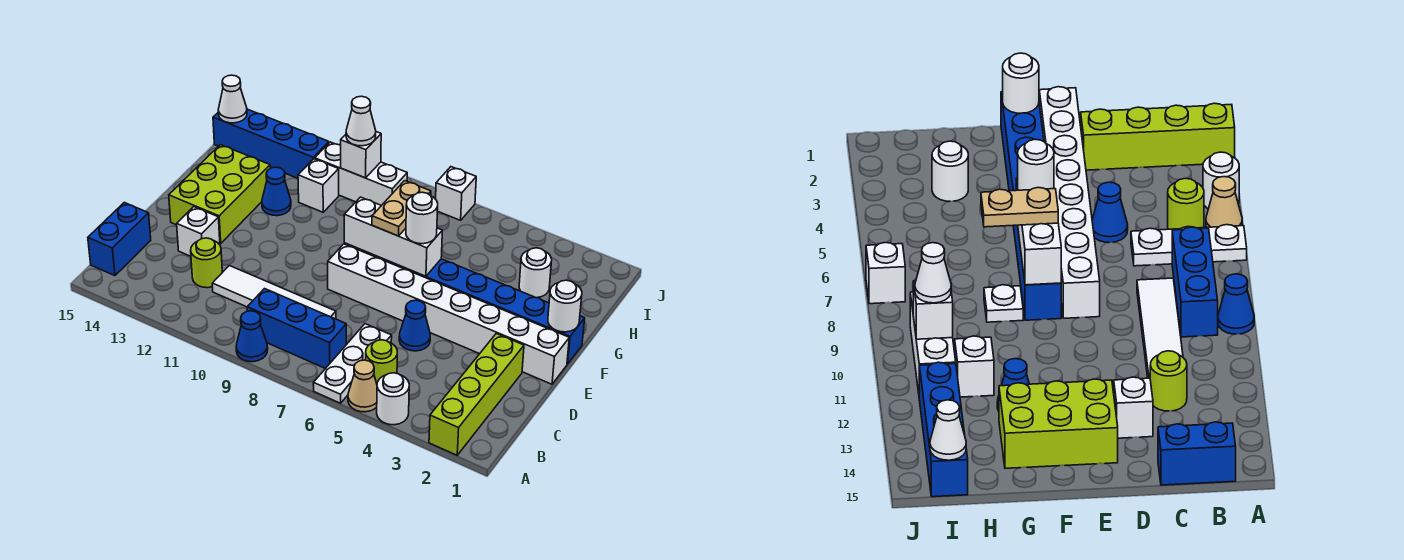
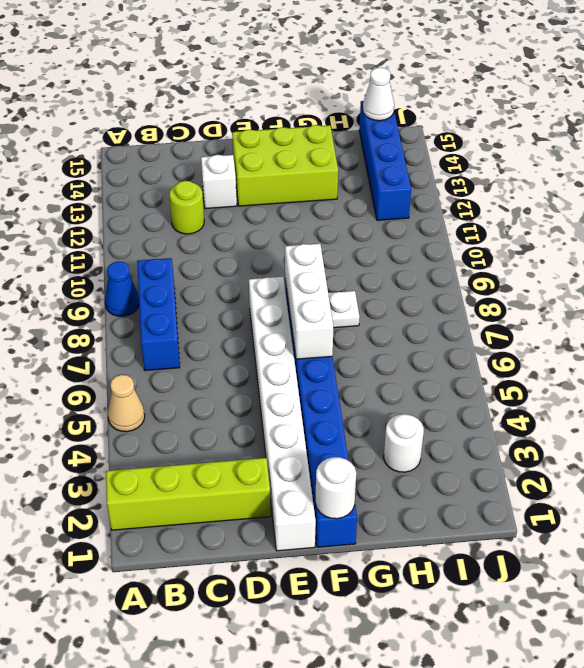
none -> white 1x1 round brick [377,373,409,425]
none -> white 1x3 plate [313,324,392,403]
none -> lime 1x1 round brick [366,340,397,383]

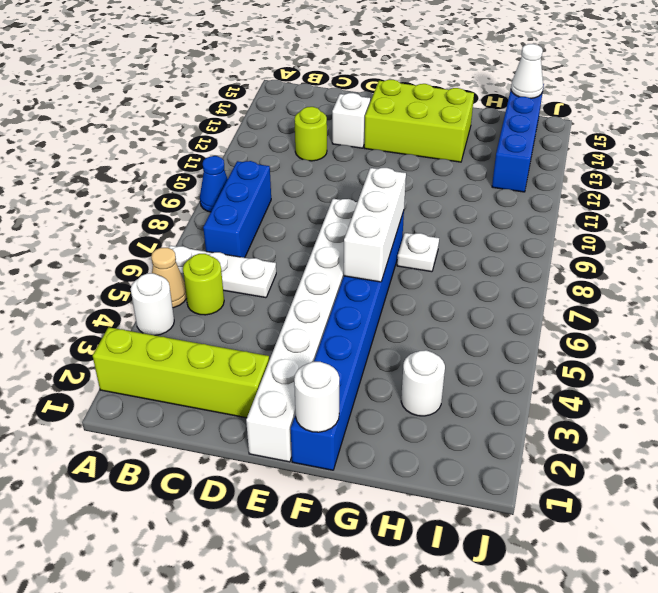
none -> blue 1x2 brick [88,203,151,276]
none -> white 1x4 tile [212,266,336,319]
none -> blue 1x1 cone [399,300,430,351]

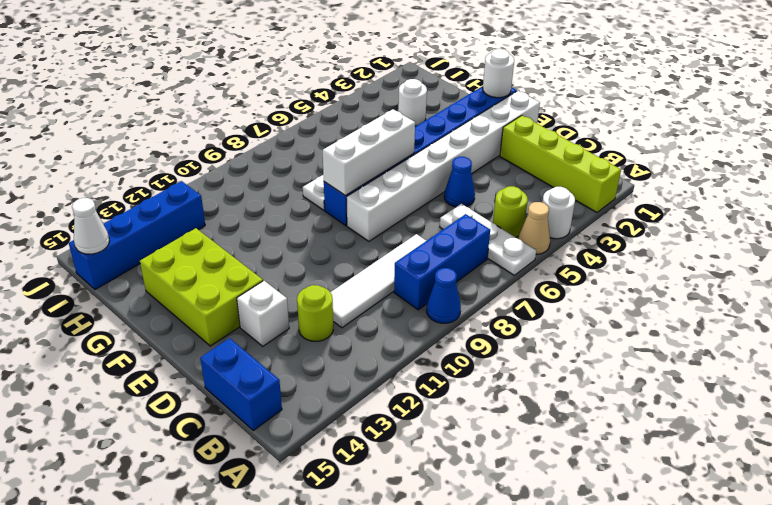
none -> blue 1x1 cone [262,167,291,216]
none -> white 1x1 brick [298,159,339,212]
none -> white 1x3 brick [315,142,407,206]

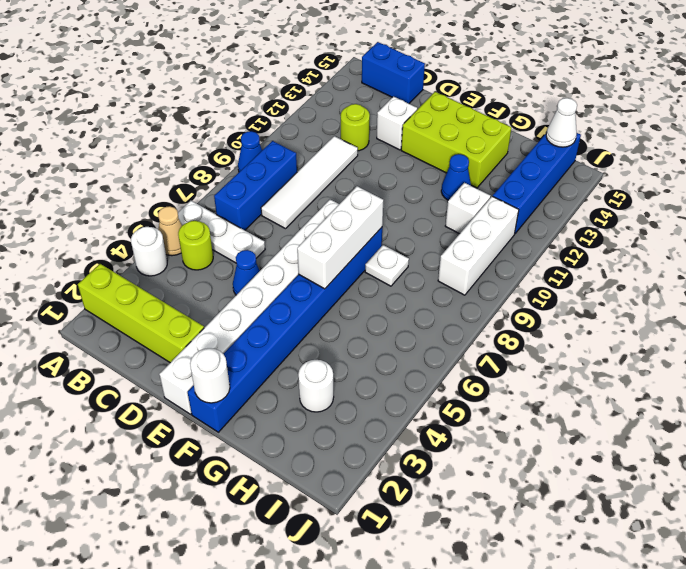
none -> white 1x1 brick [436,167,476,220]
none -> white 1x1 brick [341,132,381,178]
none -> white 1x1 round brick [406,192,438,244]

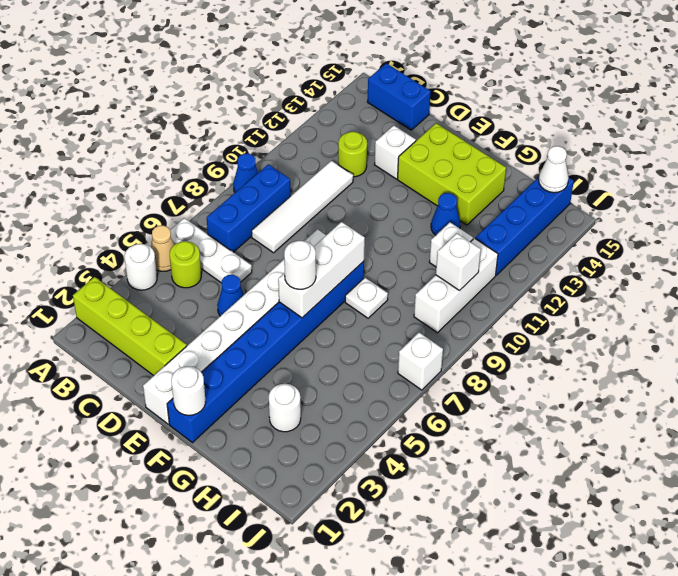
none -> tan 1x2 plate [372,181,431,236]
none -> white 1x1 cone [346,96,376,146]

